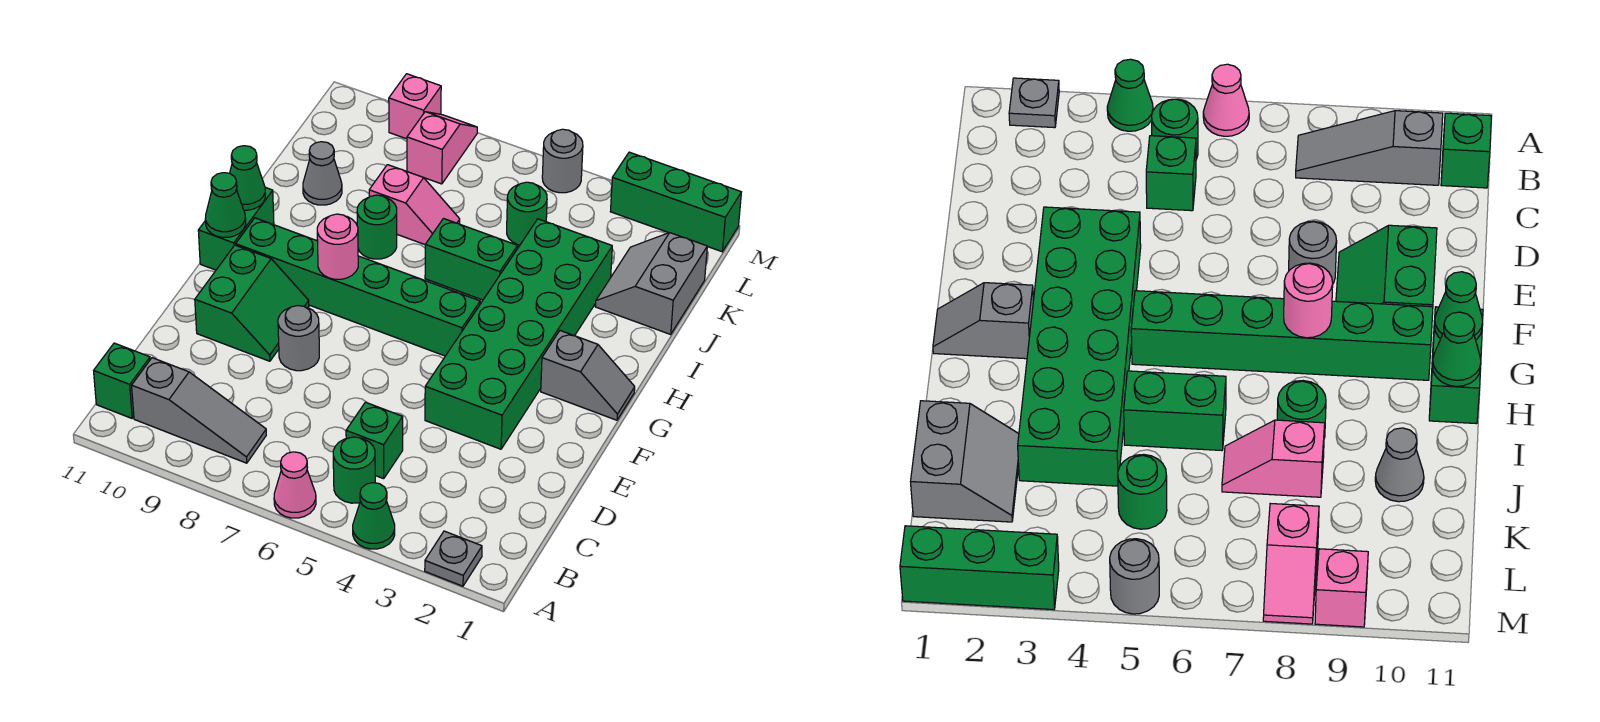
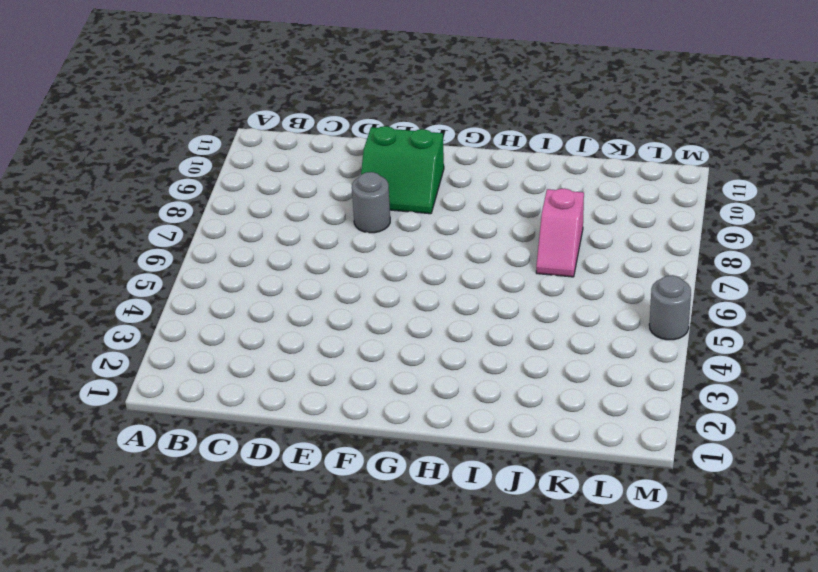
none -> grey 1x1 plate [425,531,482,586]
none -> green 1x1 cone [353,483,395,549]
none -> pink 1x1 cone [274,452,316,518]

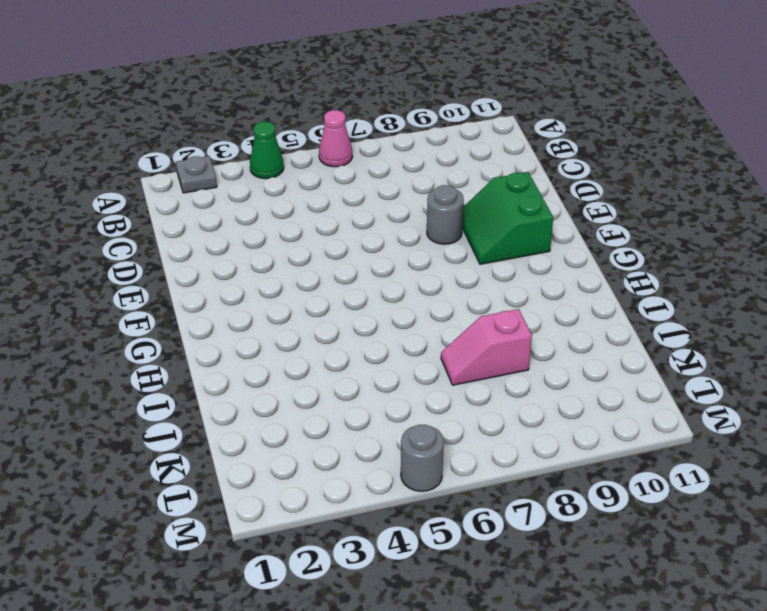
none -> green 1x1 round brick [333,437,375,503]
none -> grey 1x3 slope [132,358,266,463]
none -> green 1x1 brick [94,343,150,418]

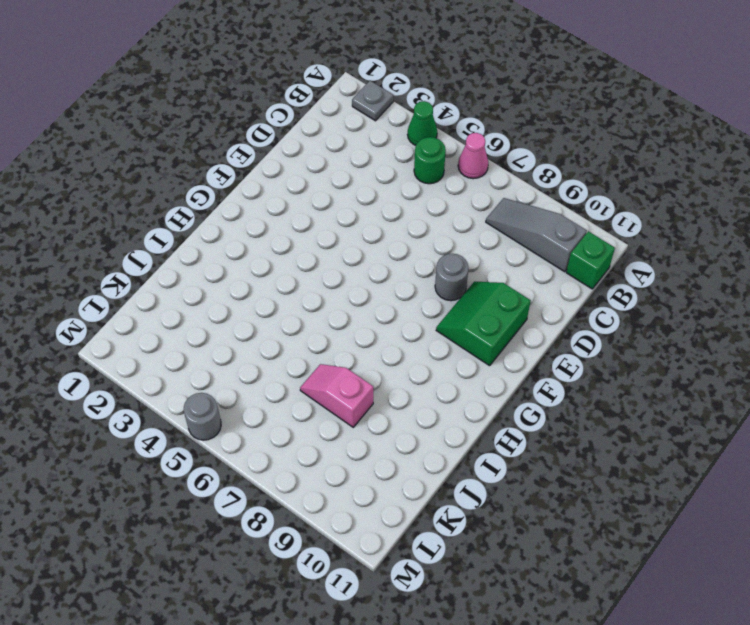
none -> green 1x1 brick [346,402,403,479]
none -> green 2x6 brick [425,219,612,449]
none -> grey 1x2 slope [541,331,635,420]

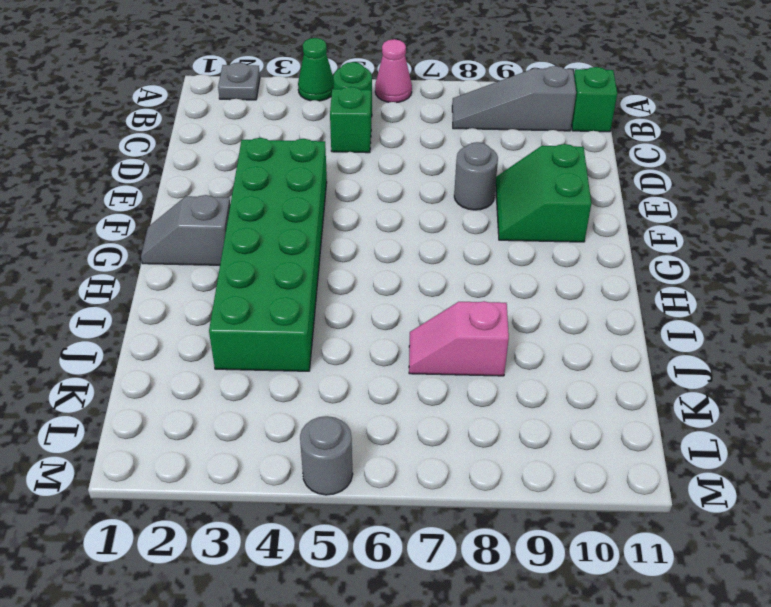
none -> green 1x6 brick [236,218,480,356]
none -> green 1x2 brick [198,187,274,270]
none -> green 1x2 brick [425,219,518,300]

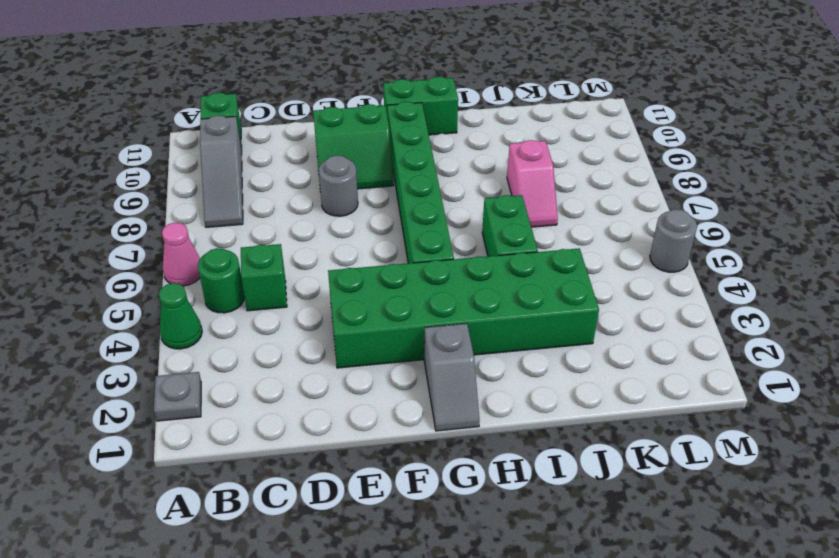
none -> green 1x1 round brick [357,195,397,259]
none -> grey 2x2 slope [595,233,707,334]
none -> grey 1x1 cone [303,142,342,205]

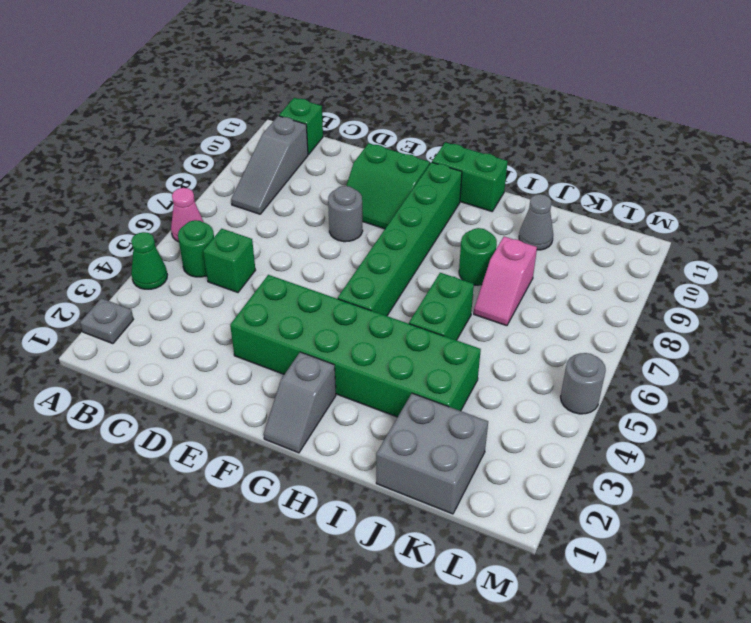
grey 2x2 brick [376,393,488,514] -> grey 2x2 slope [595,233,707,334]
none -> green 1x1 round brick [507,182,547,245]
none -> pink 1x2 slope [407,112,477,184]
none -> green 1x3 brick [610,152,741,252]

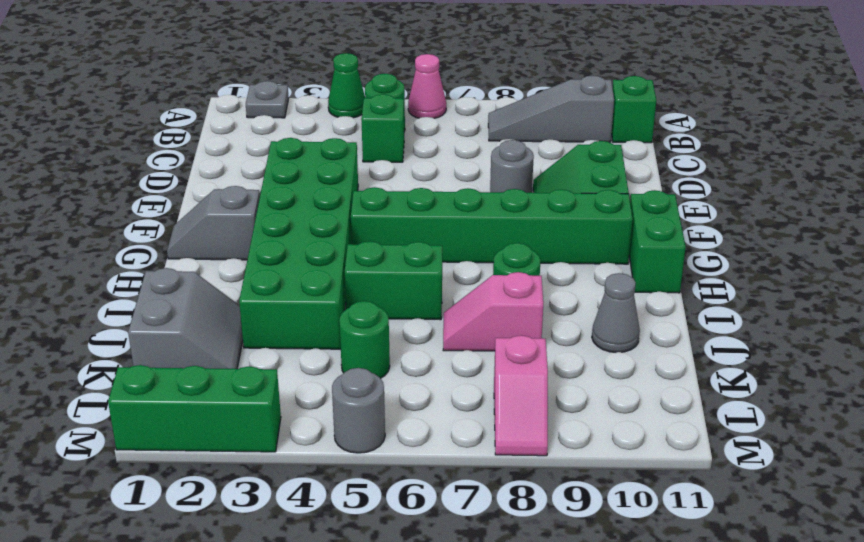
none -> pink 1x1 brick [389,74,441,139]
none -> pink 1x1 round brick [317,214,358,279]
none -> green 1x1 cone [205,173,246,237]

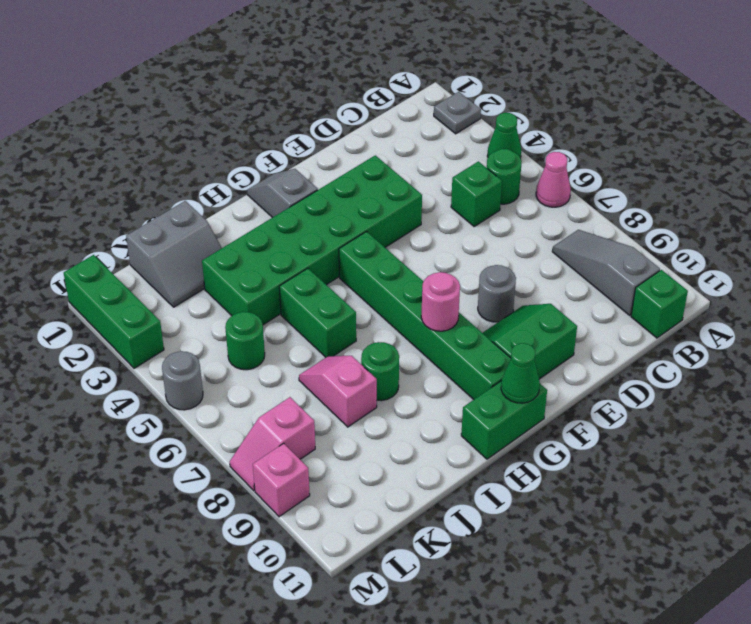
none -> grey 1x1 cone [303,142,342,205]
none -> green 1x1 cone [230,146,265,210]

